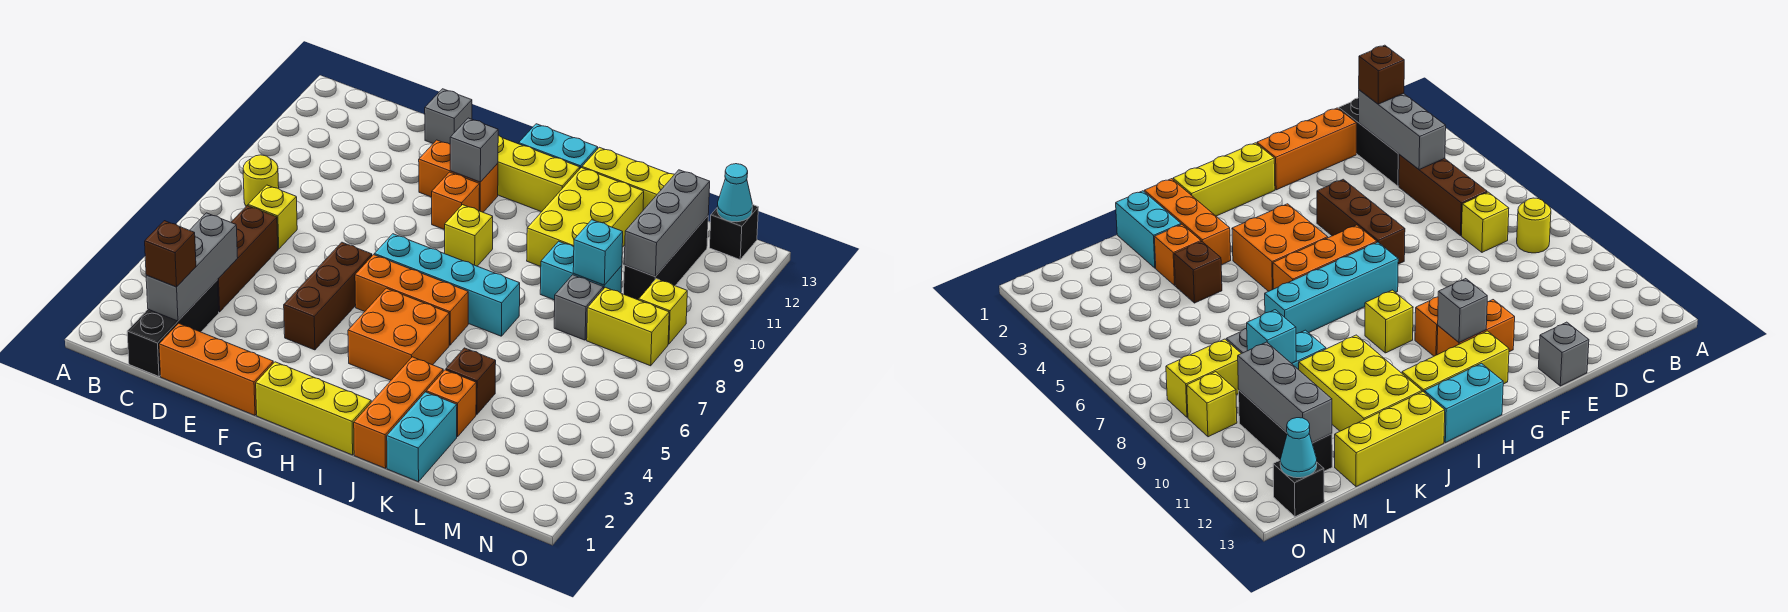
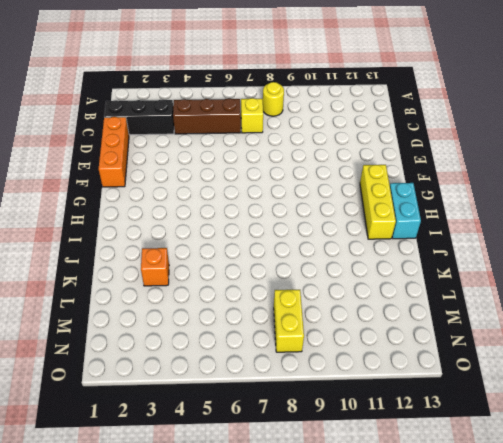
none -> grey 1x1 brick [425,89,472,144]
none -> brown 1x3 brick [284,242,372,350]
none -> orange 1x2 brick [419,140,498,212]
none -> yellow 1x3 brick [256,362,371,455]

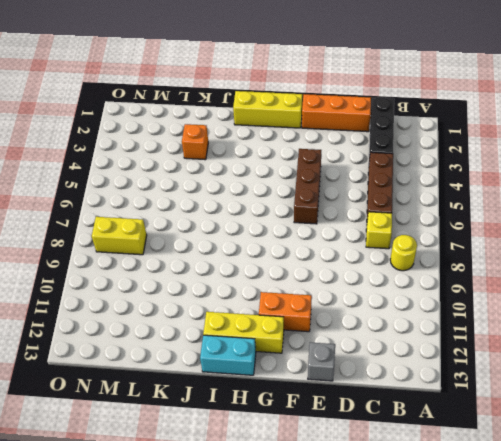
none -> orange 1x3 brick [355,255,468,345]
none -> cyan 1x4 brick [374,234,520,336]
none -> orange 1x1 brick [432,172,480,230]
none -> orange 2x2 brick [348,288,449,380]

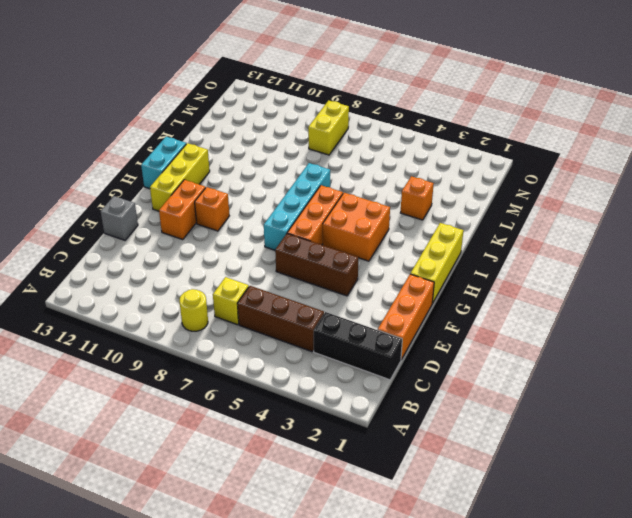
none -> yellow 1x1 brick [445,205,493,266]
none -> orange 1x3 brick [354,357,443,468]
none -> yellow 2x3 brick [527,168,644,267]
none -> yellow 1x3 brick [582,147,675,210]

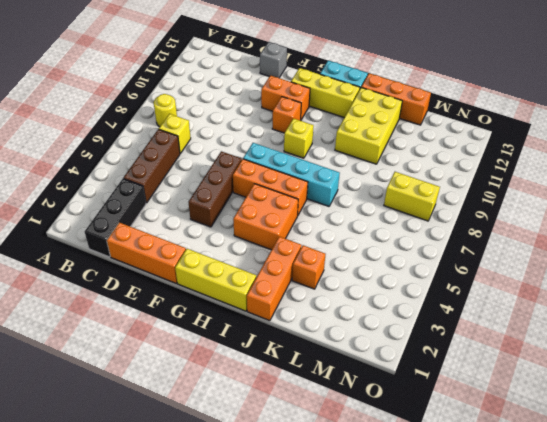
orange 1x3 brick [361,73,431,125] -> yellow 1x3 brick [582,147,675,210]
none -> cyan 1x2 brick [387,392,457,482]
none -> brown 1x1 brick [446,348,496,414]
none -> cyan 1x2 brick [540,241,622,300]
none -> grey 1x1 brick [554,275,604,340]

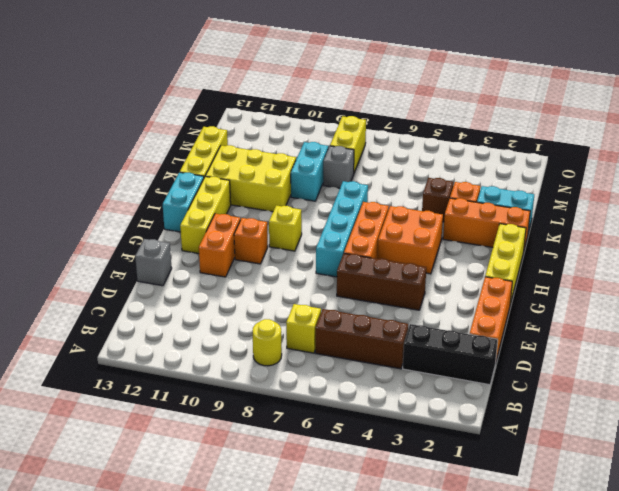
none -> black 1x3 brick [624,216,708,300]
none -> yellow 1x1 brick [639,279,687,344]
none -> black 1x1 brick [709,205,759,259]
none -> grey 1x3 brick [146,213,238,321]

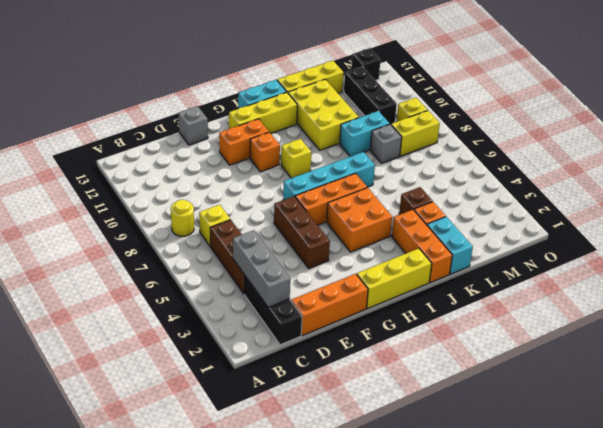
none -> grey 1x1 brick [450,118,498,182]
none -> cyan 1x1 brick [573,220,623,285]
none -> grey 1x3 brick [624,170,710,277]
none -> cyan 1x1 cone [717,164,752,222]

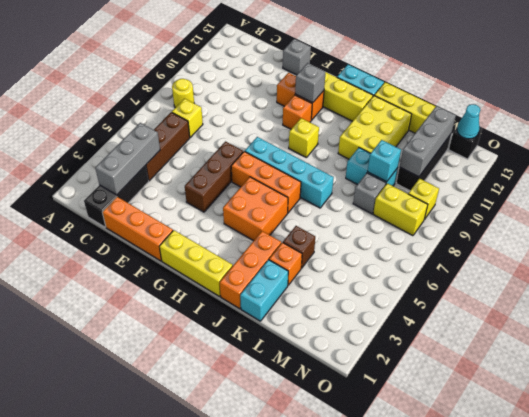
none -> brown 1x1 brick [145,221,196,287]

